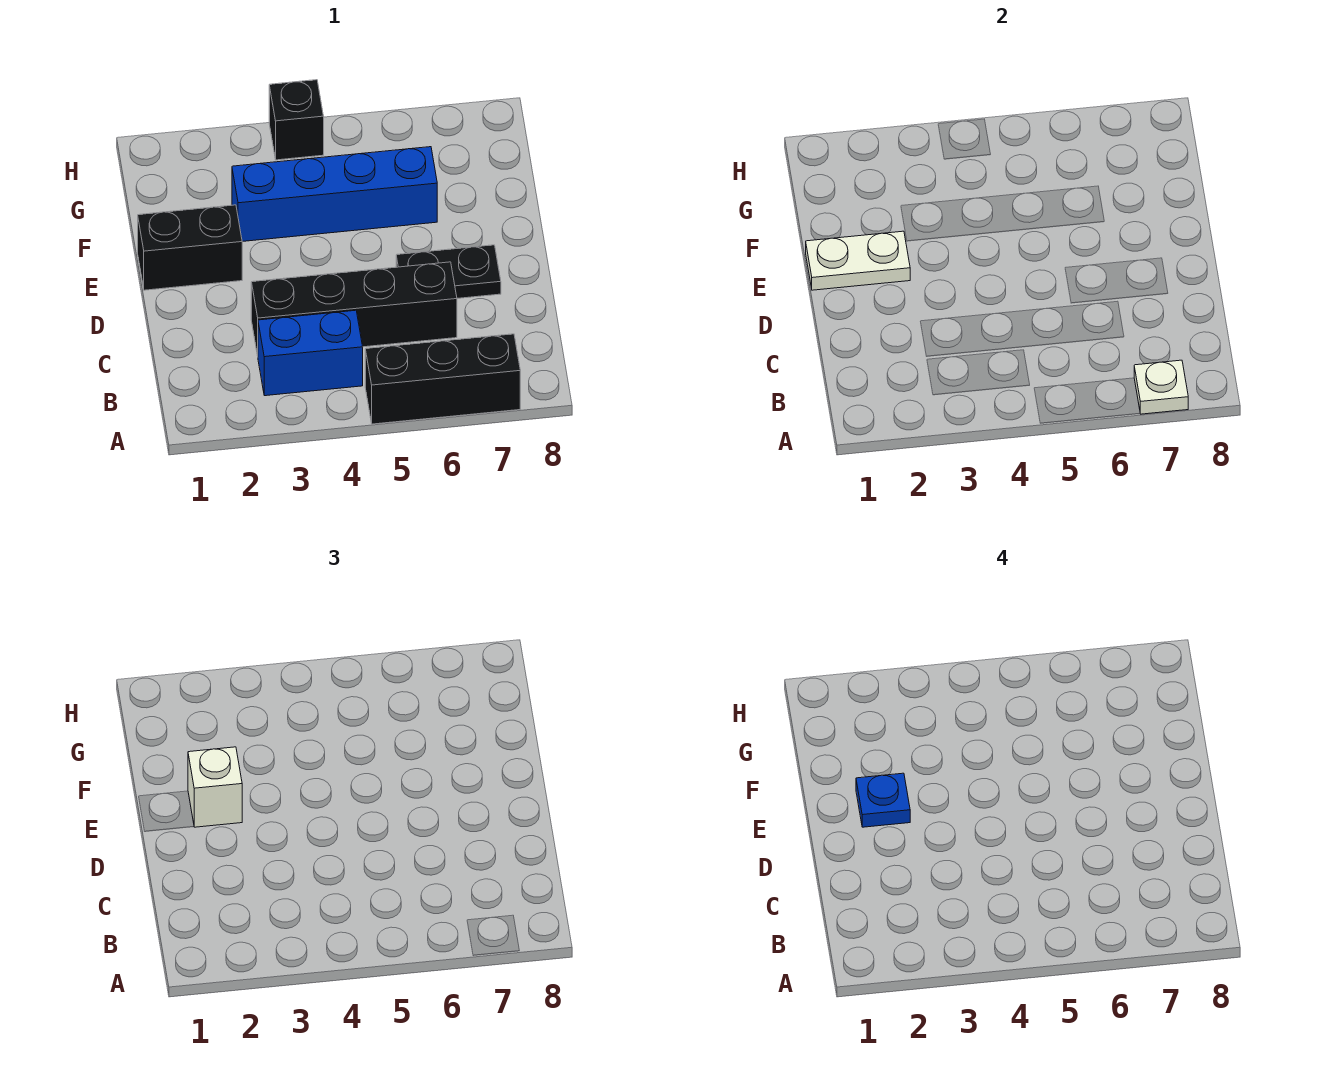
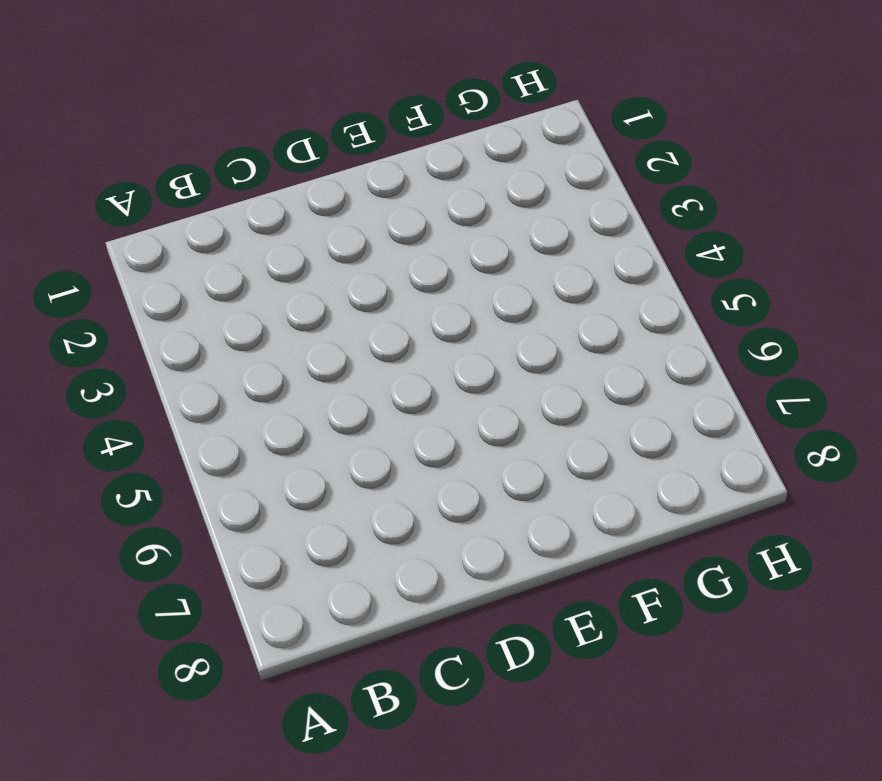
none -> black 1x3 brick [365,334,520,424]
none -> blue 1x2 brick [258,310,363,396]

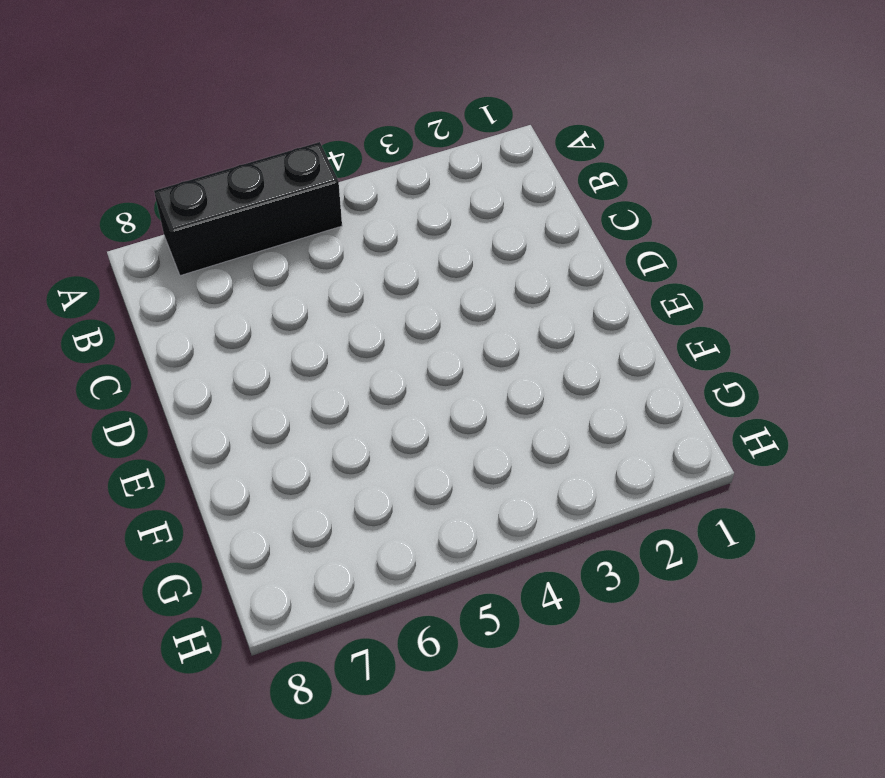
none -> blue 1x2 brick [258,310,363,396]
none -> black 1x4 brick [251,262,457,356]

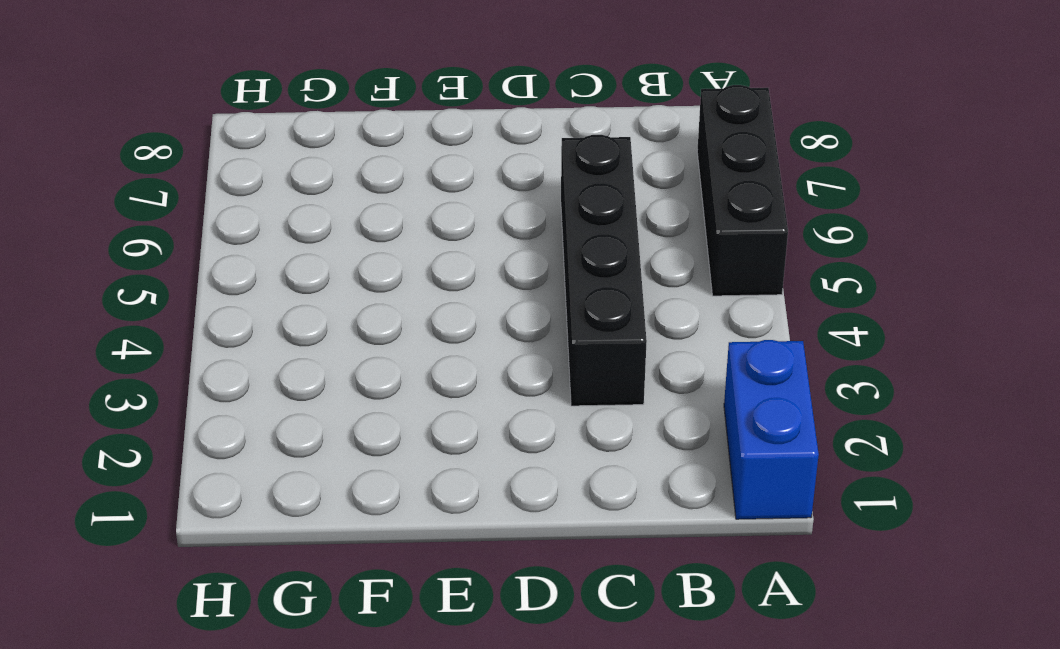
blue 1x2 brick [724,340,819,519] -> blue 1x2 brick moved to [258,310,363,396]
none -> black 1x2 plate [396,245,501,298]
none -> black 1x2 brick [138,205,242,290]

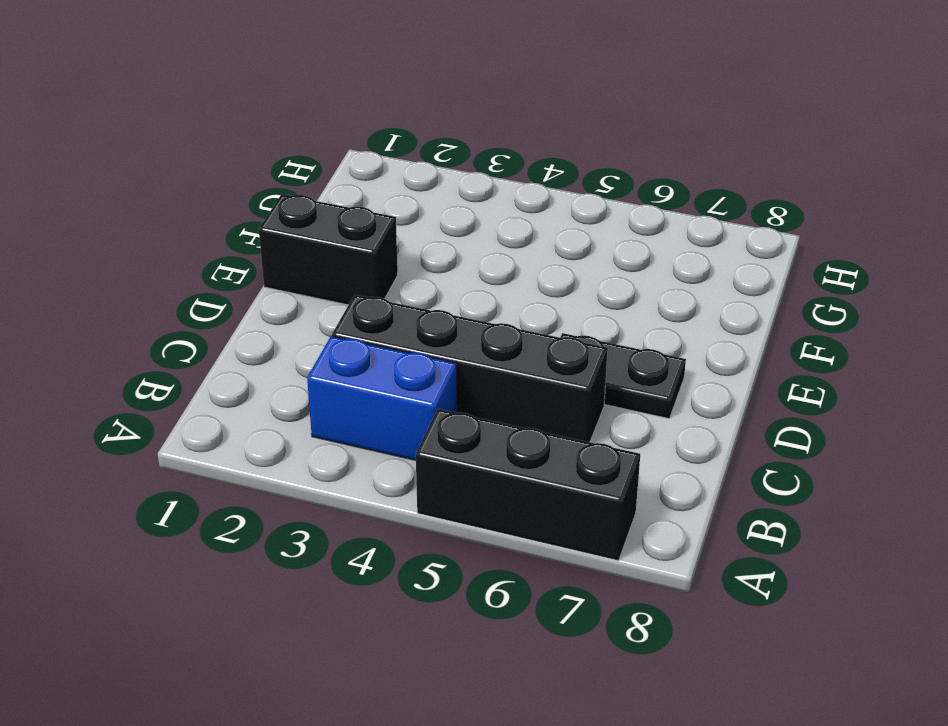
none -> blue 1x4 brick [232,147,437,242]
none -> black 1x1 brick [269,80,324,160]

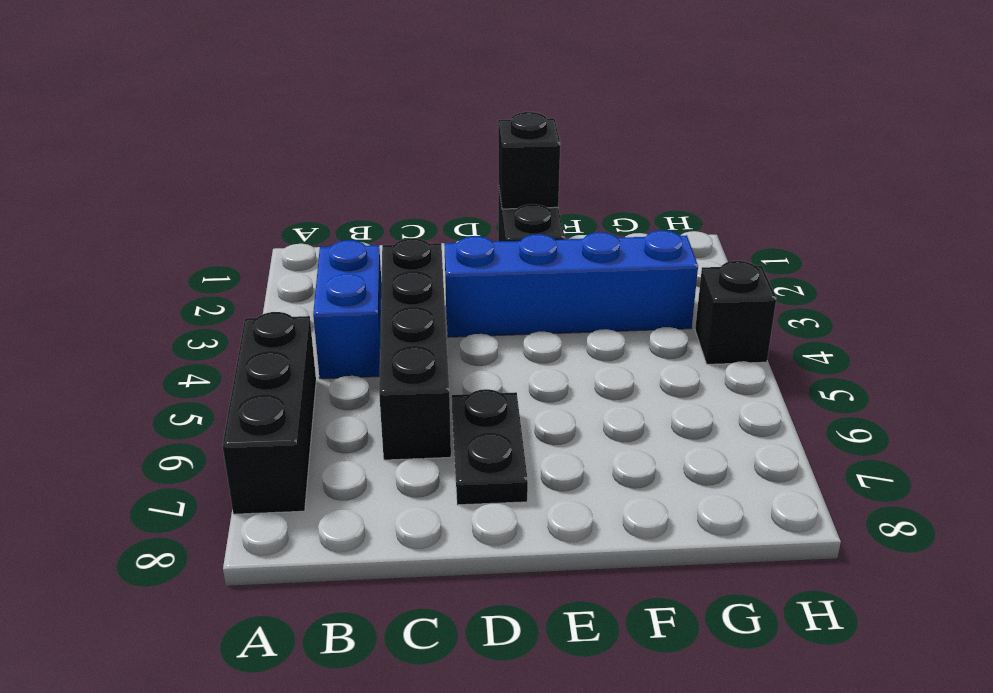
blue 1x4 brick [444,230,698,337] -> blue 1x4 brick turned to [232,147,437,242]
black 1x1 brick [498,112,560,209] -> white 1x2 plate [806,231,910,290]
none -> white 1x1 plate [1134,360,1188,414]
none -> white 1x1 brick [188,747,242,827]

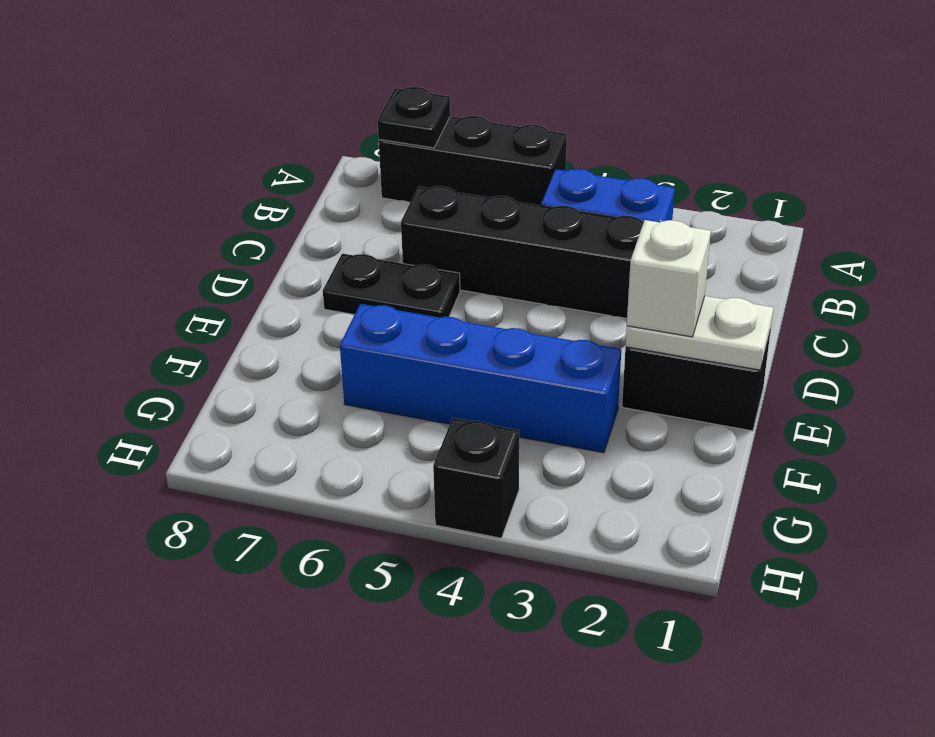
black 1x1 plate [378,87,450,148] -> white 1x1 plate [1134,360,1188,414]
none -> blue 1x1 plate [856,773,910,827]

